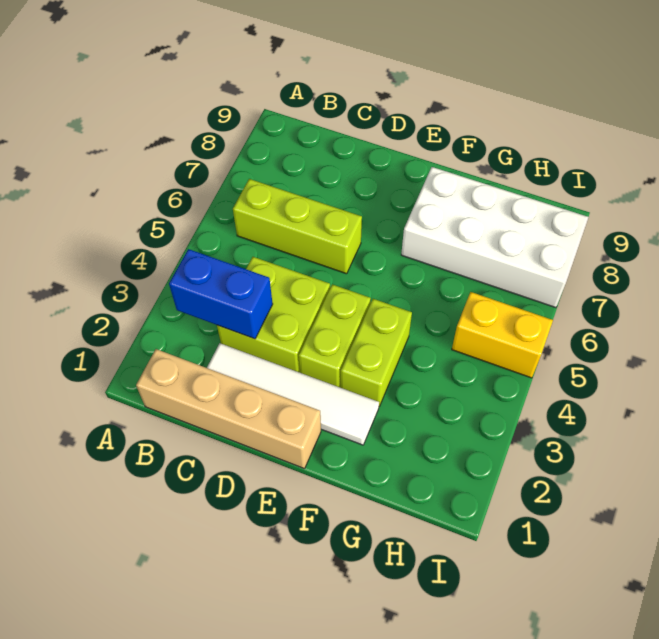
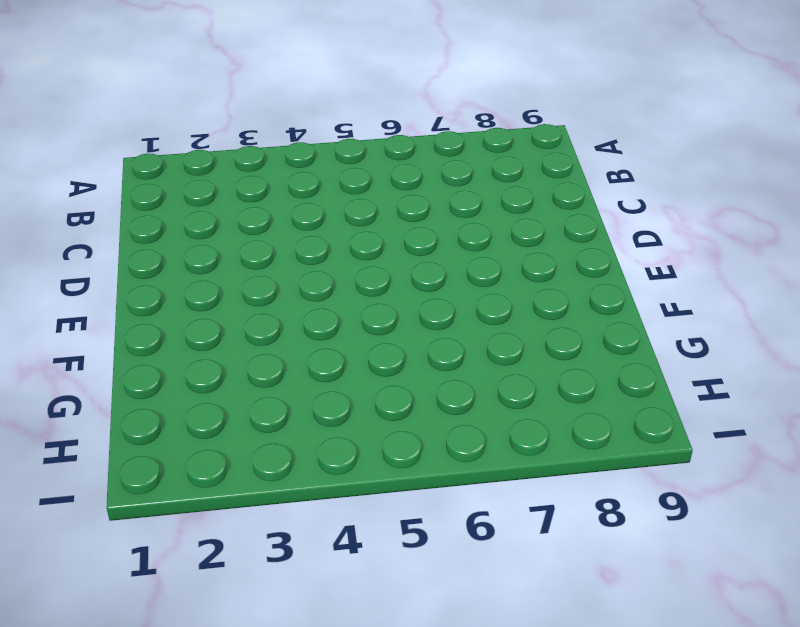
none -> tan 1x4 brick [136,349,321,469]
none -> lime 1x3 brick [233,179,362,274]

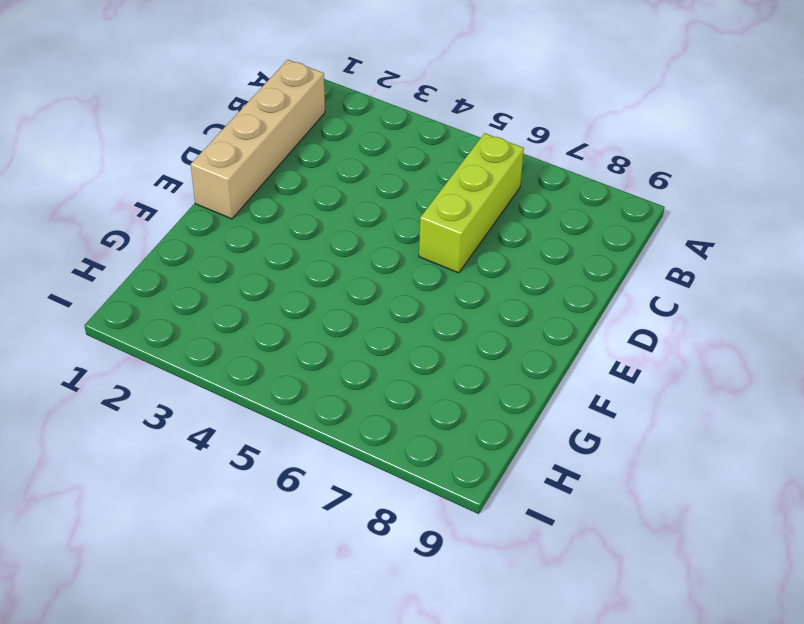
none -> white 1x4 tile [207,343,379,445]
none -> lime 2x2 brick [217,257,330,373]

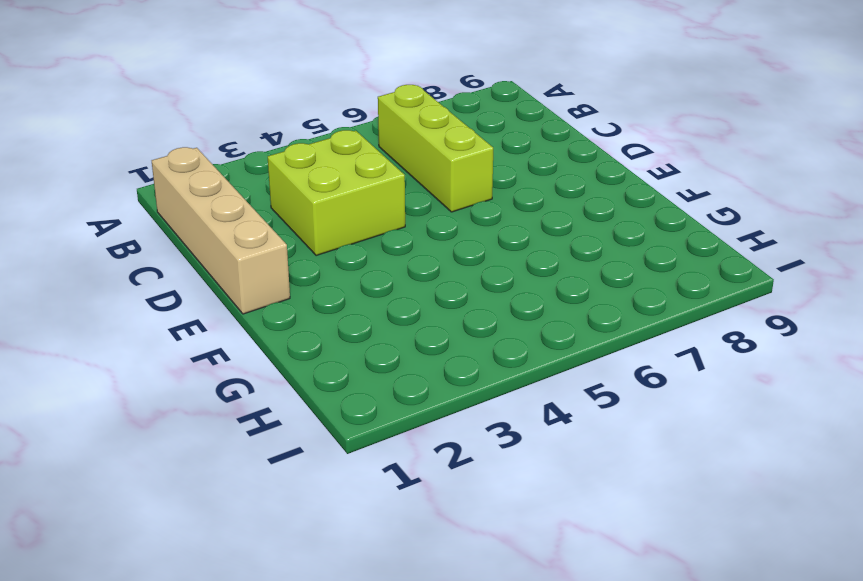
none -> white 1x4 tile [207,343,379,445]
none -> lime 1x2 brick [299,284,371,388]

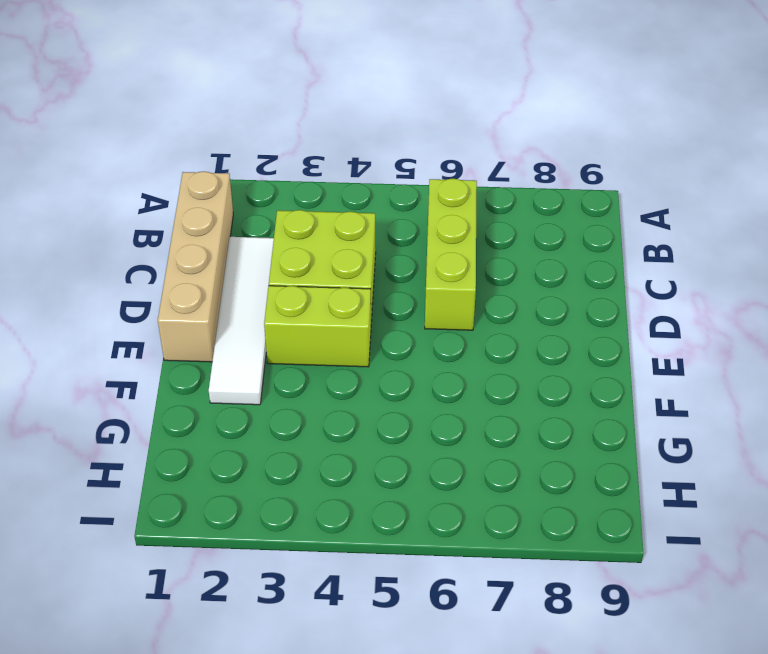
none -> lime 1x2 brick [341,299,412,406]
none -> white 2x4 brick [401,167,588,308]

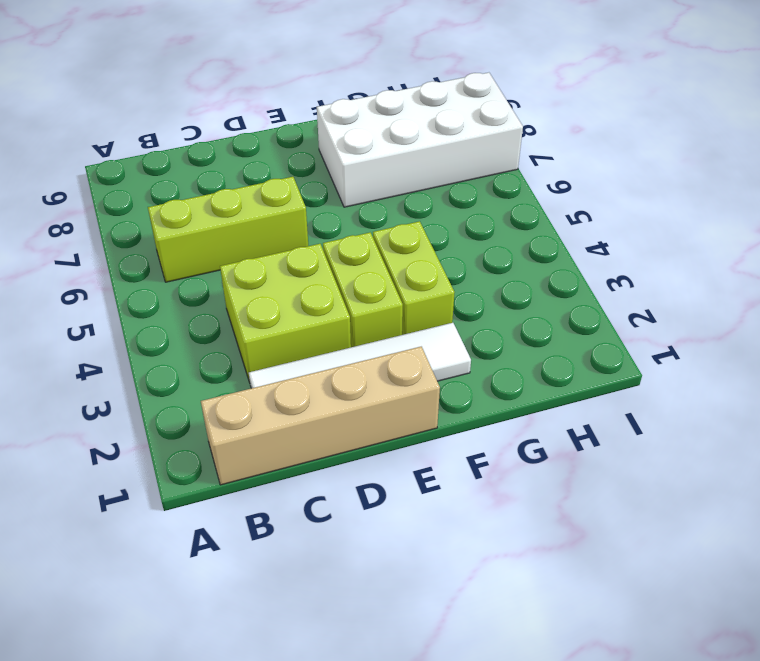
none -> yellow 1x2 brick [452,292,553,378]
none -> blue 1x2 brick [169,249,273,339]

